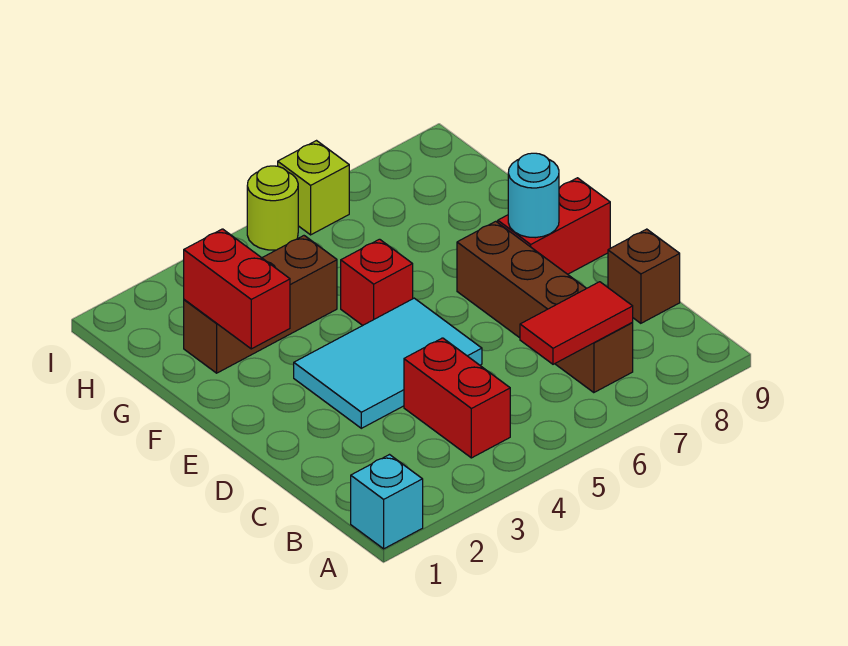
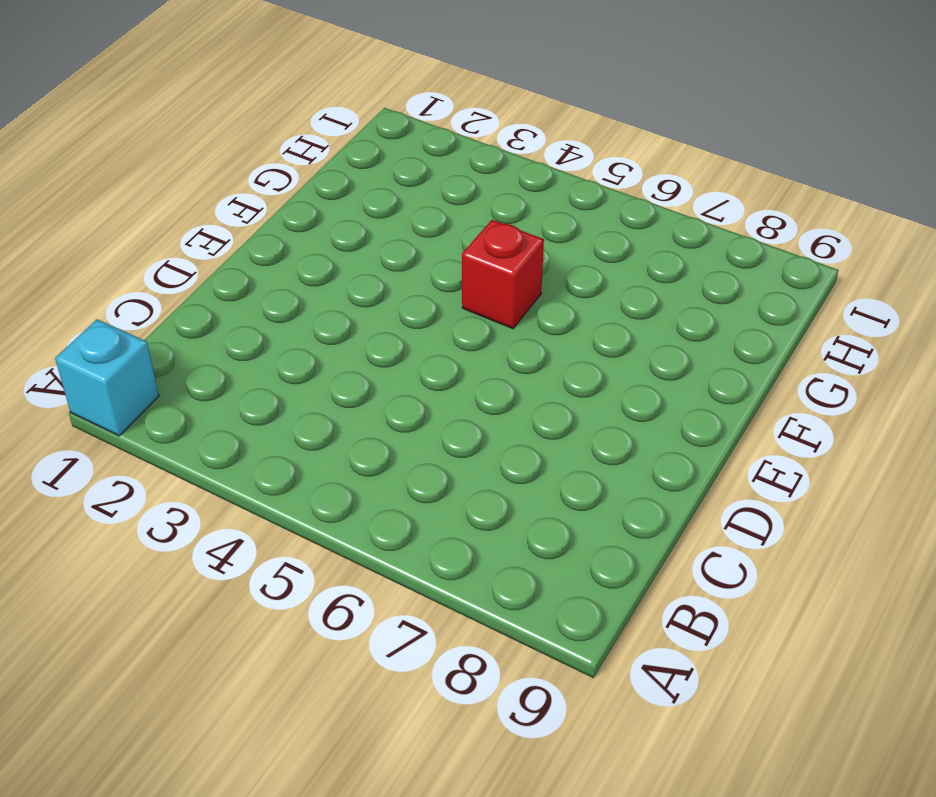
none -> red 1x2 brick [404,338,510,458]
none -> brown 1x4 brick [457,221,633,393]
none -> brown 1x1 brick [608,229,680,323]

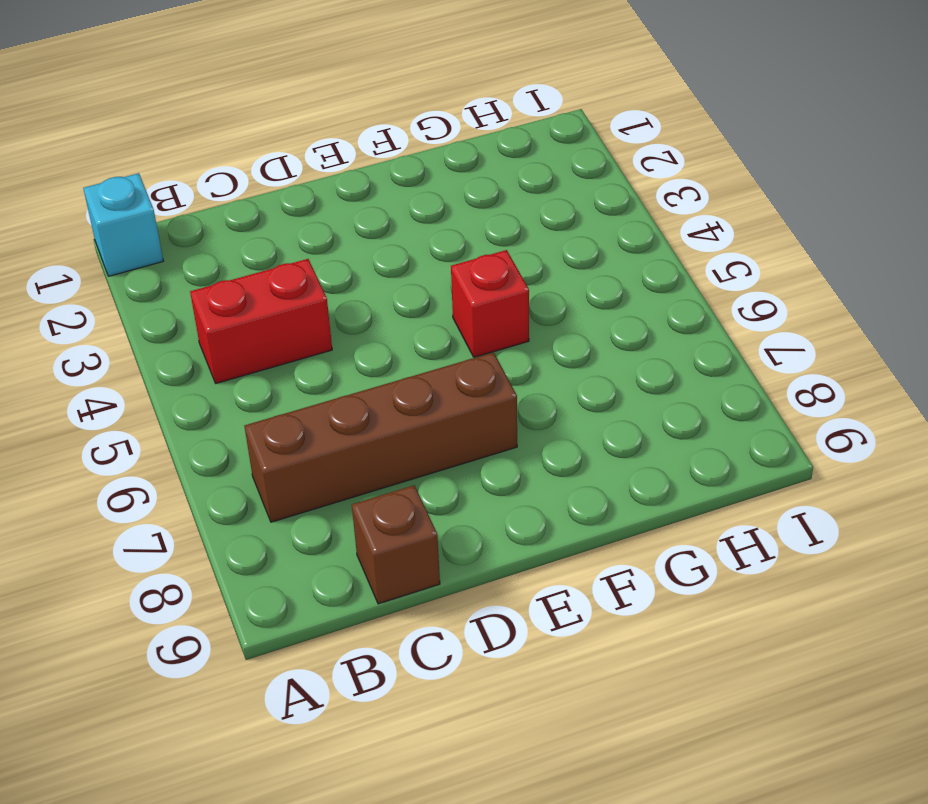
none -> cyan 2x3 tile [294,298,482,428]
none -> red 1x2 brick [498,178,610,274]
none -> brown 1x3 brick [184,236,337,373]

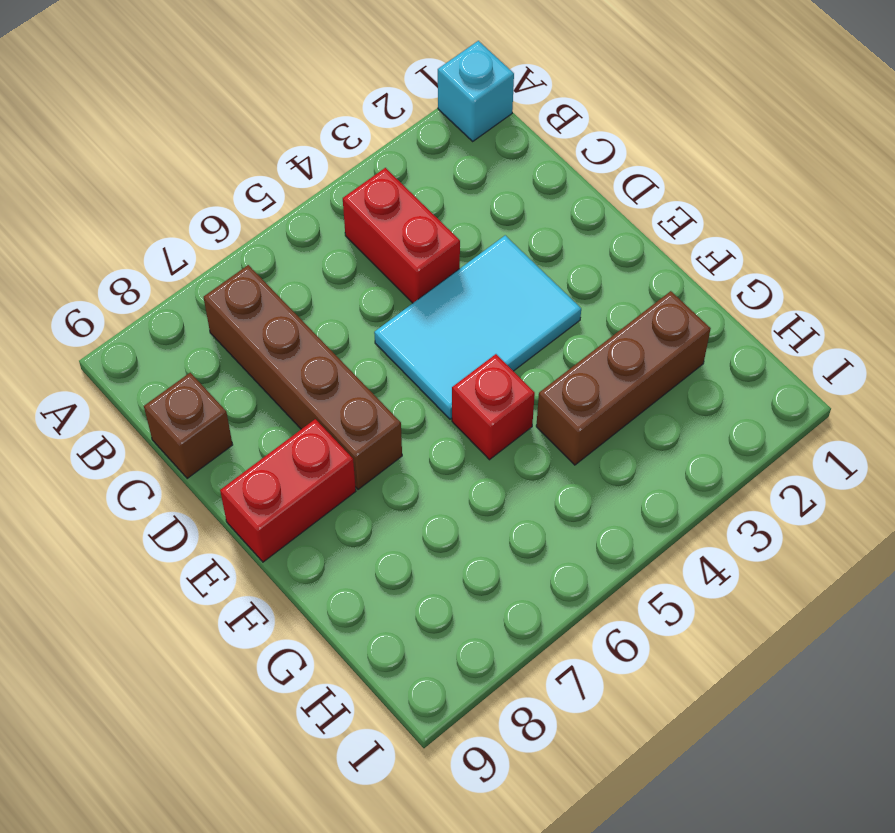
none -> lime 1x1 round brick [247,166,298,250]
none -> lime 1x1 brick [278,141,349,235]
none -> red 1x2 tile [520,282,633,364]

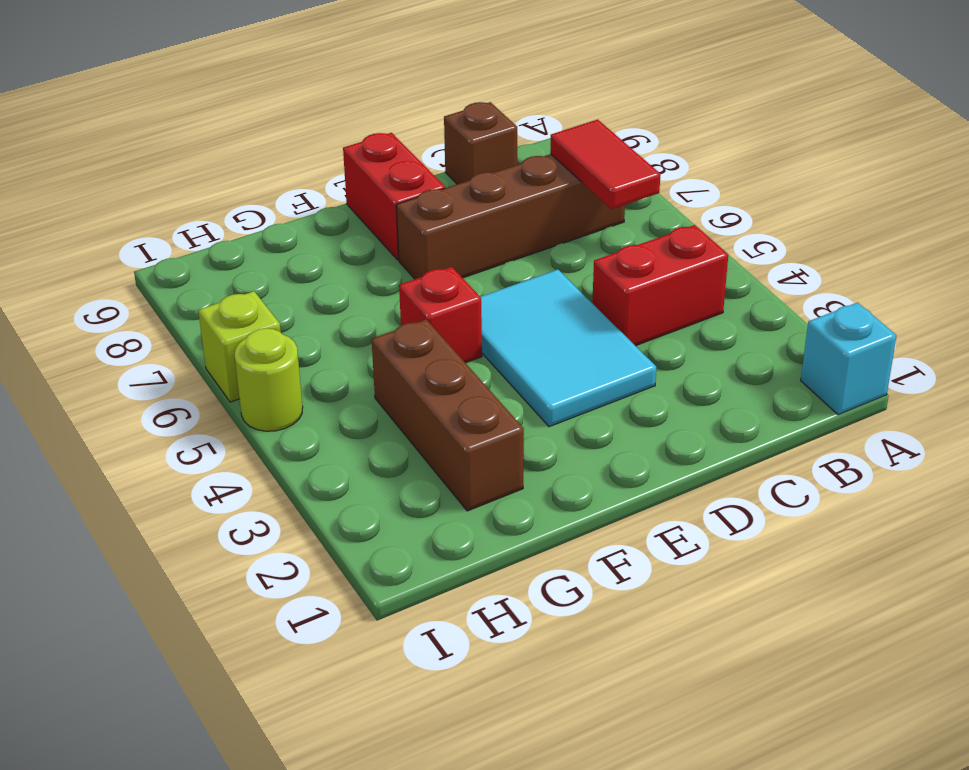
none -> cyan 1x1 round brick [508,153,559,238]
none -> red 1x2 brick [184,229,290,349]

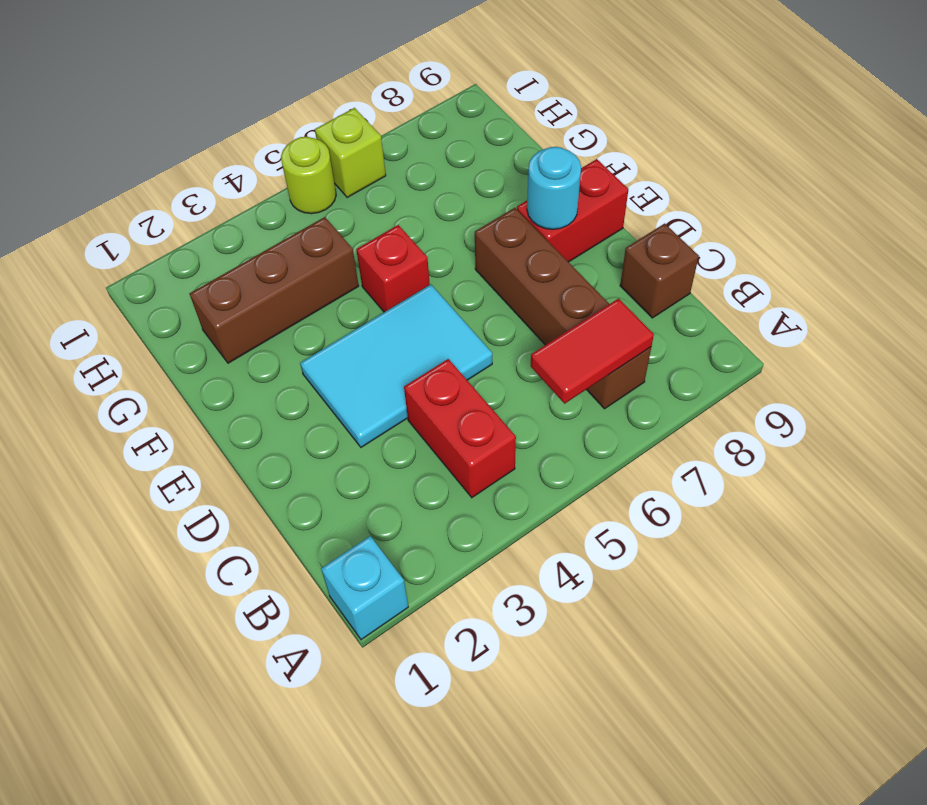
none -> red 1x2 brick [184,229,290,349]

